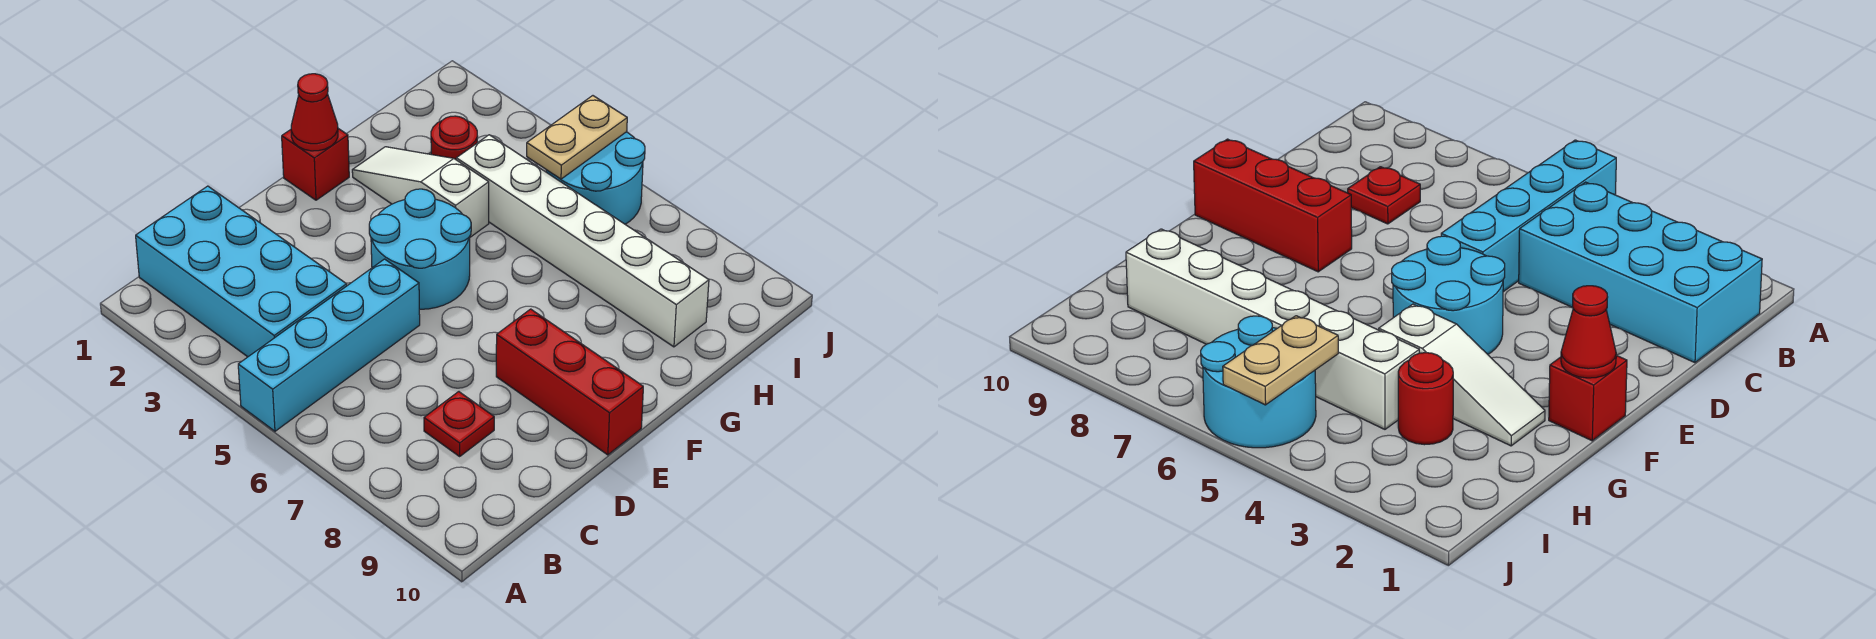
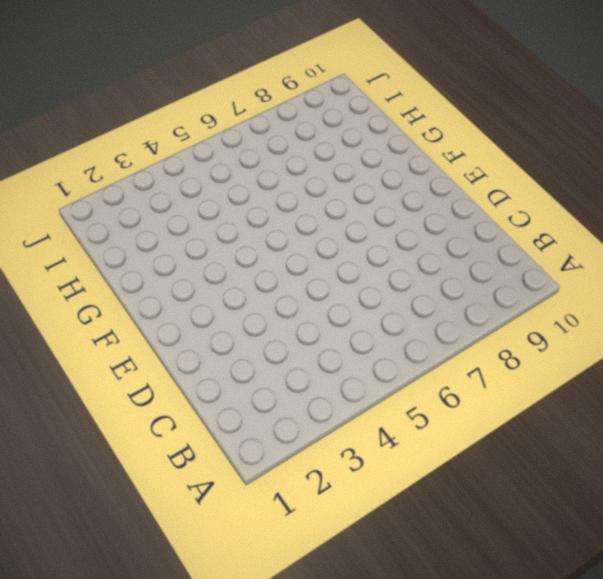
none -> cyan 1x4 brick [238,259,420,431]
none -> cyan 2x4 brick [136,186,347,357]
none -> red 1x1 plate [424,392,494,456]

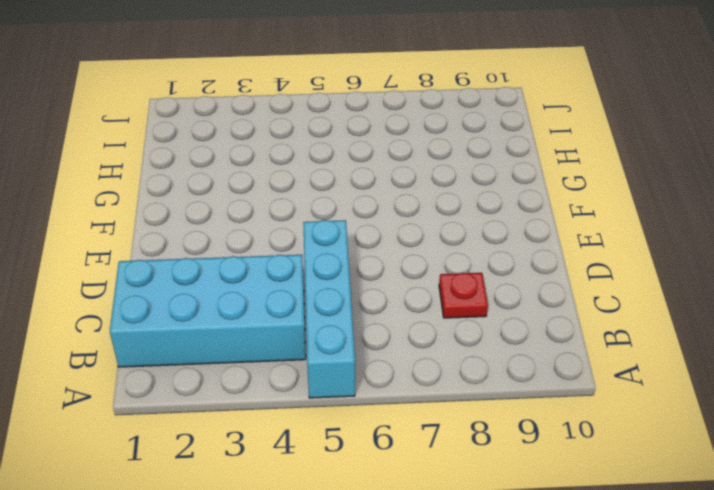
none -> cyan 2x2 round brick [369,189,471,309]
none -> red 1x3 brick [496,309,643,455]
none -> red 1x1 brick [282,129,349,200]

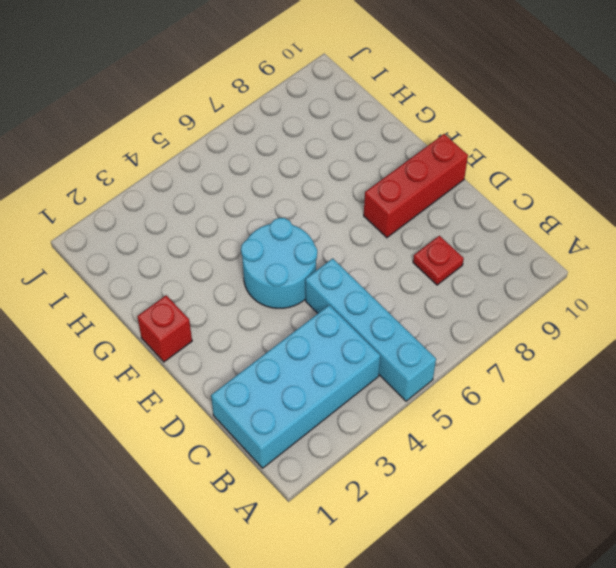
none -> white 1x3 slope [352,147,489,237]
none -> red 1x1 round brick [431,116,478,159]
none -> white 1x6 brick [456,135,709,347]

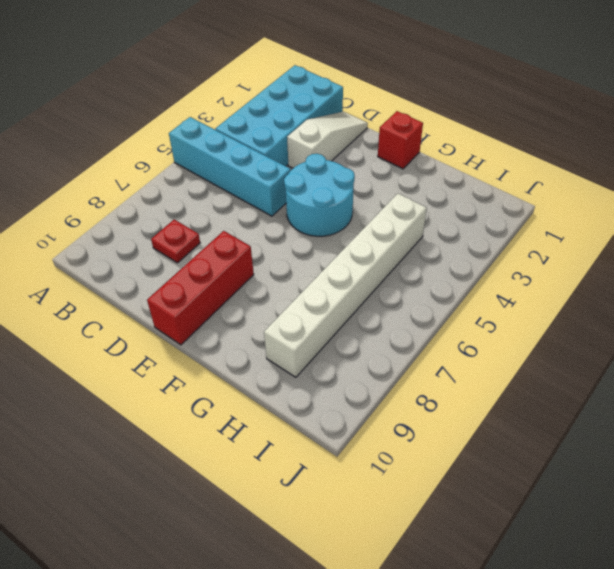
white 1x3 slope [287,112,368,168] -> white 1x3 slope moved to [352,147,489,237]
none -> red 1x1 round brick [431,116,478,159]
none -> cyan 2x2 round brick [546,132,645,224]
none -> red 1x1 cone [291,74,338,151]

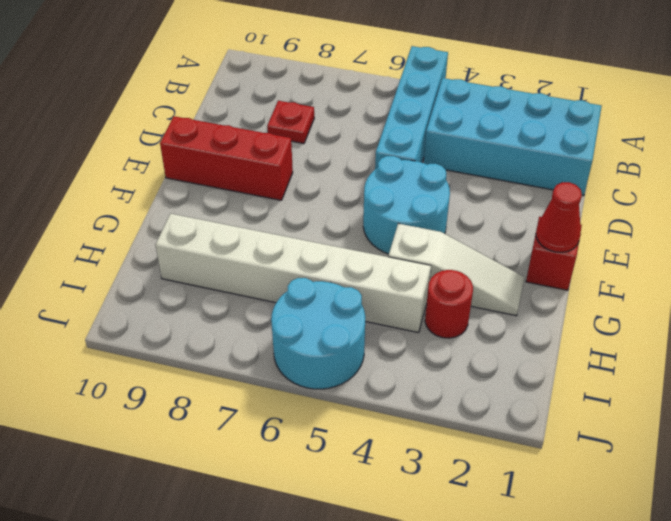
none -> tan 1x2 plate [527,96,627,179]

